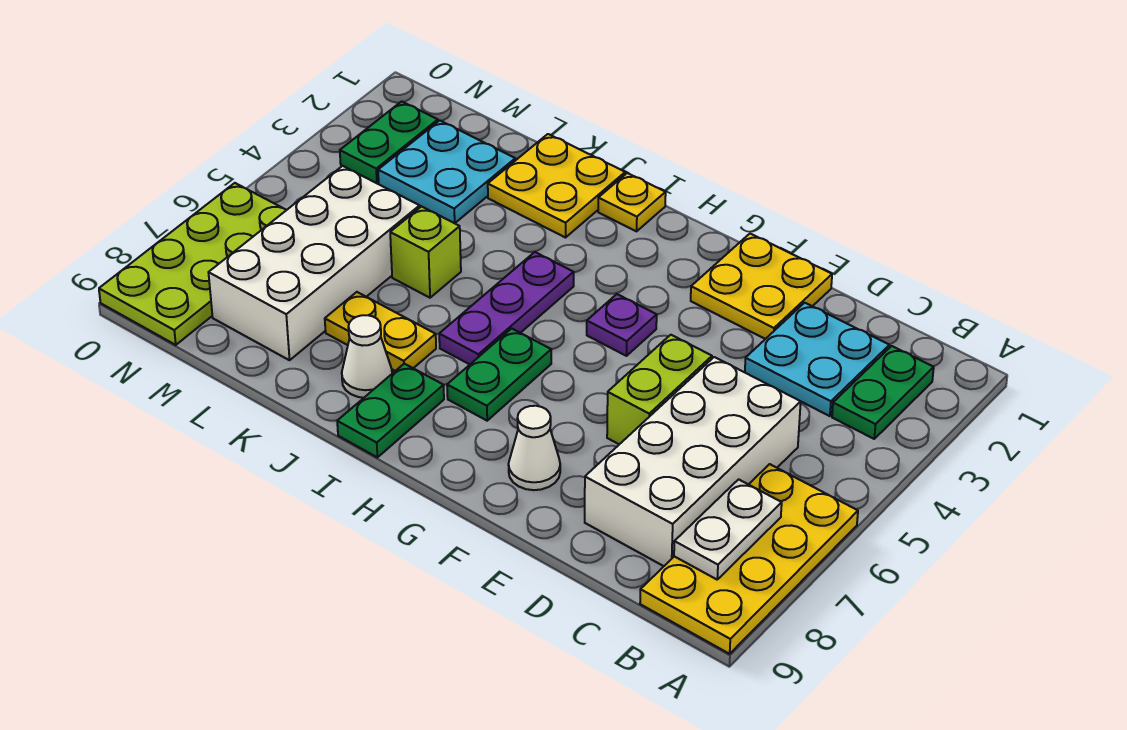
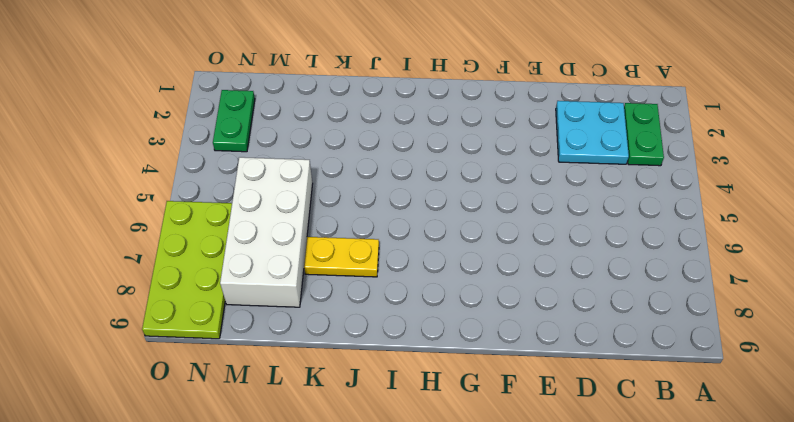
none -> yellow 2x4 plate [640,464,858,654]
none -> white 2x4 brick [585,357,801,566]
none -> yellow 2x2 plate [691,234,832,339]

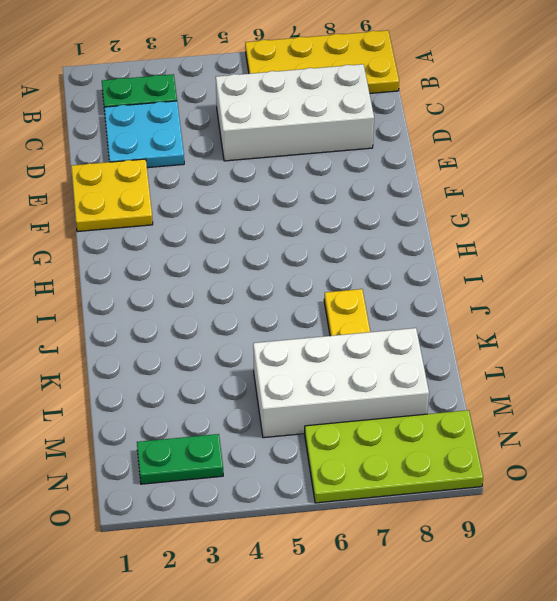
none -> lime 1x2 brick [607,335,712,444]
none -> white 1x1 cone [508,406,560,490]
none -> purple 1x1 plate [587,294,657,356]

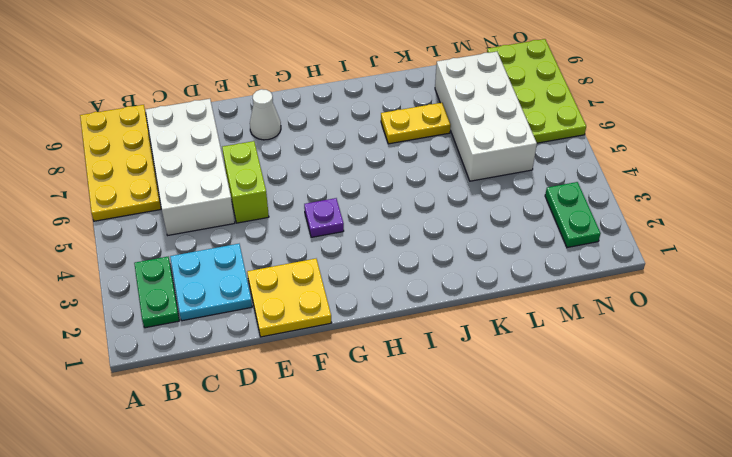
none -> green 1x2 plate [447,328,551,421]
none -> yellow 1x1 plate [598,173,666,231]
none -> purple 1x3 plate [439,252,574,364]

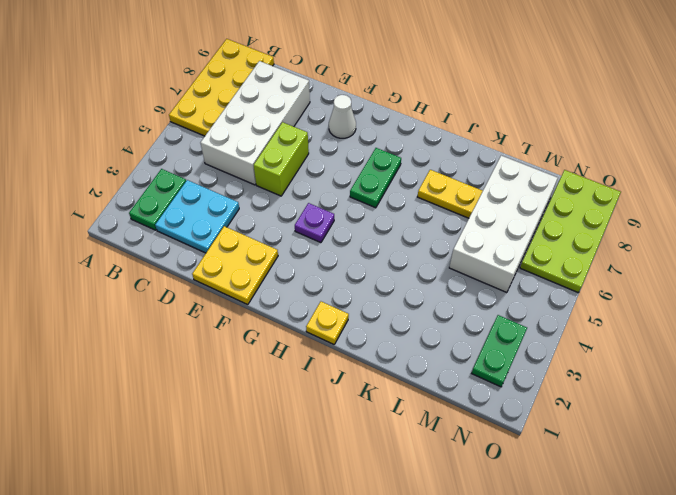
none -> purple 1x3 plate [439,252,574,364]
none -> green 1x2 plate [337,364,444,457]
none -> yellow 2x2 plate [488,134,625,238]

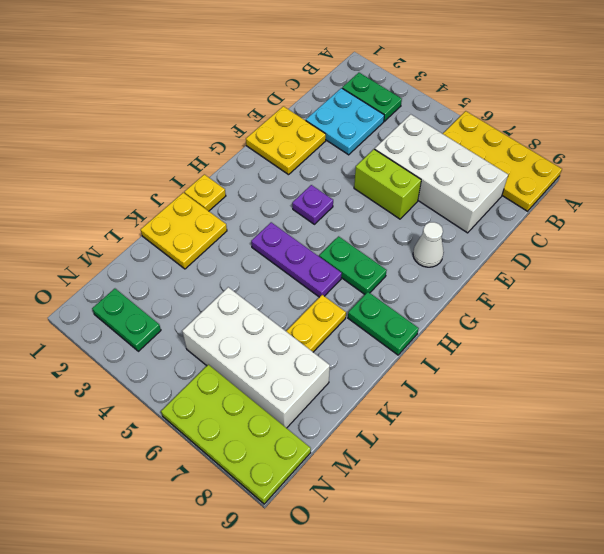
none -> white 1x1 cone [342,315,392,398]
none -> lime 1x1 brick [390,206,461,298]
none -> cyan 2x2 plate [378,120,515,223]

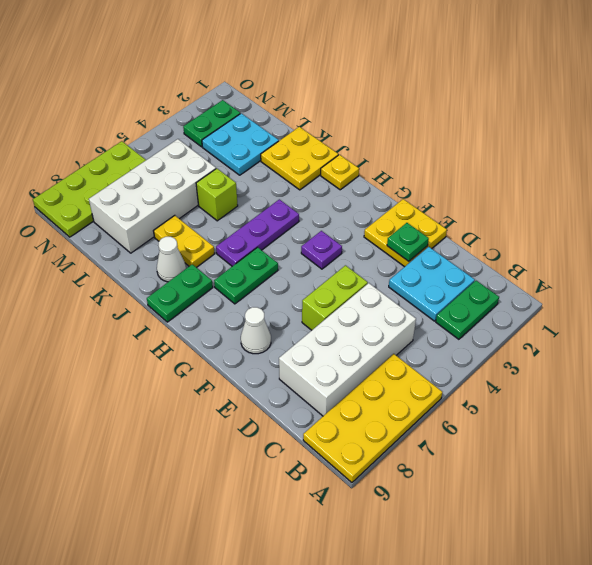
green 1x1 plate [387,223,429,261] -> none
none -> white 1x2 plate [674,479,782,579]

